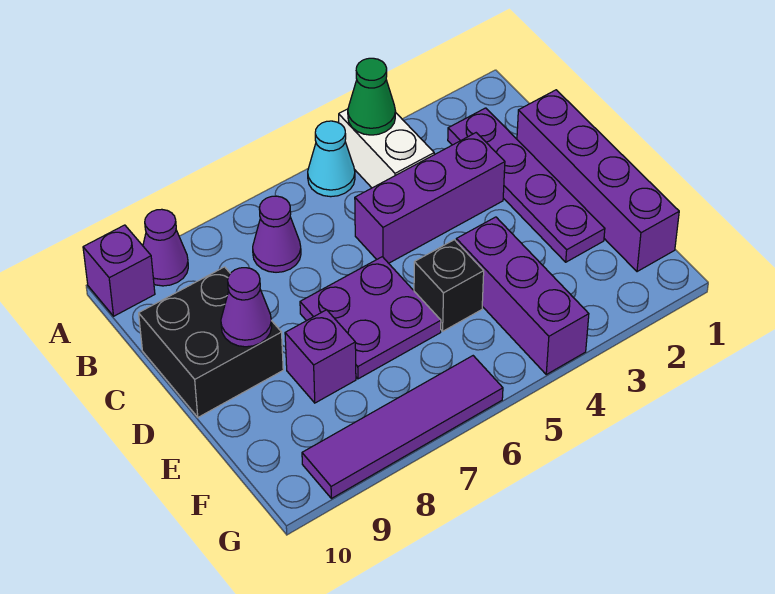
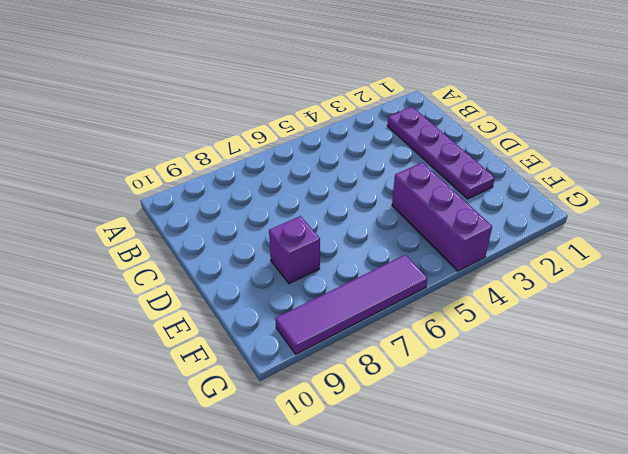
none -> white 1x2 brick [339,109,434,188]
none -> cyan 1x1 cone [308,121,355,197]
none -> purple 1x1 cone [143,209,188,286]

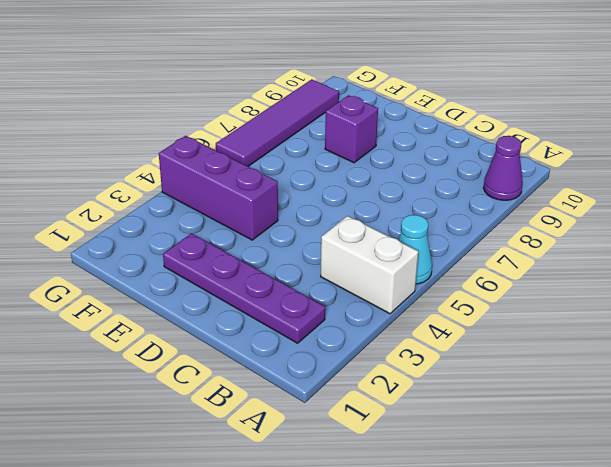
none -> purple 1x1 brick [83,225,155,316]
none -> purple 1x1 cone [253,196,301,272]
none -> purple 1x4 brick [517,90,679,272]

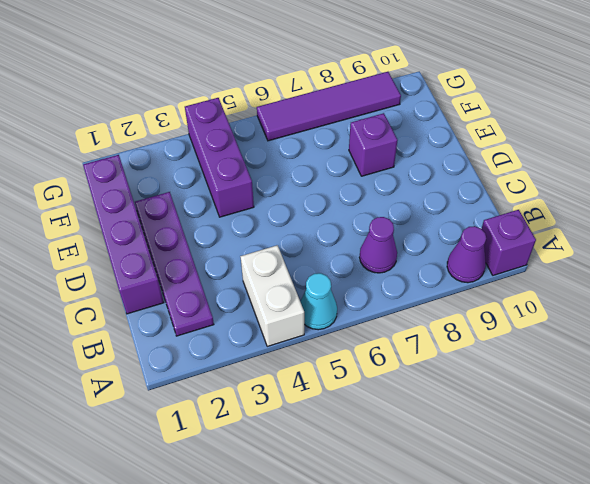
none -> purple 1x3 brick [355,133,505,263]
none -> black 2x2 brick [139,267,283,417]
none -> purple 2x2 plate [300,257,441,379]

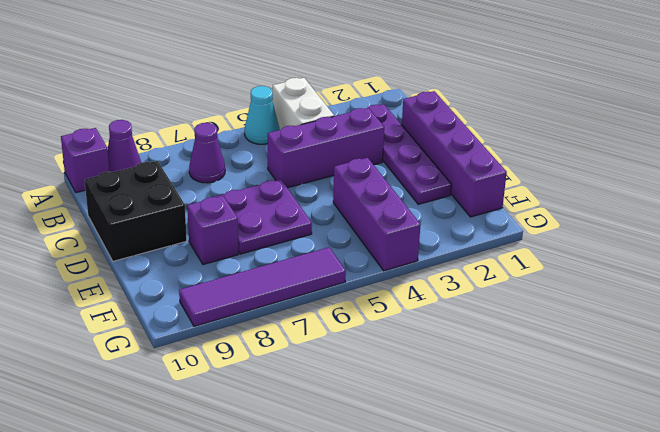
none -> black 1x1 brick [414,240,484,331]
none -> green 1x1 cone [348,58,396,135]
none -> purple 1x1 cone [221,268,272,347]

